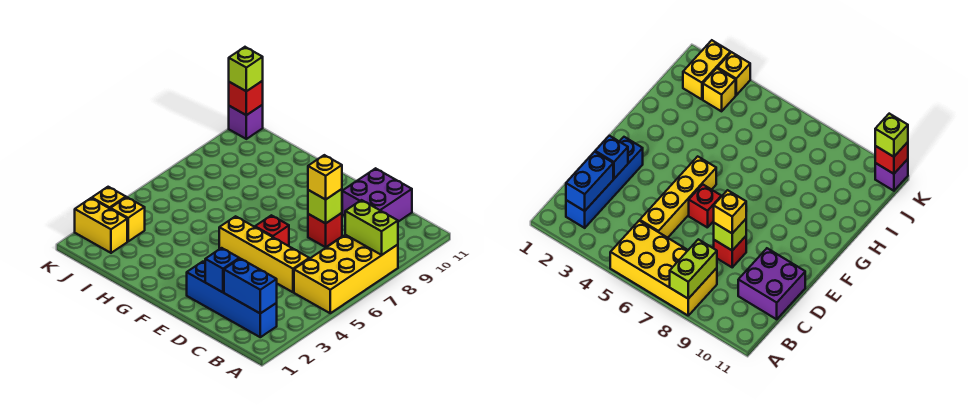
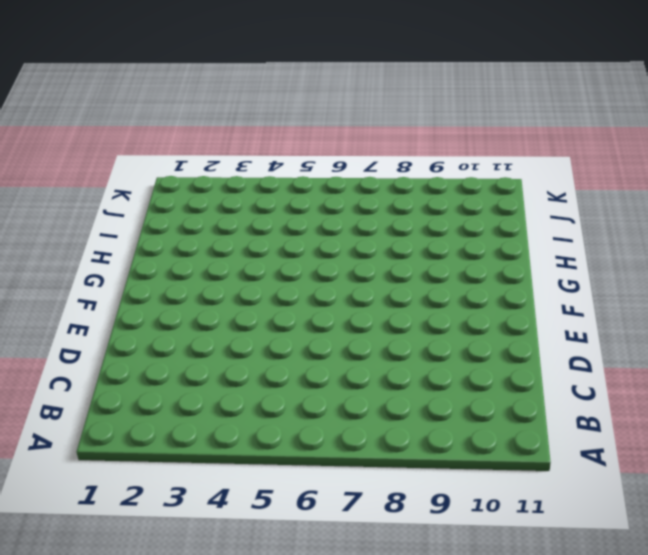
none -> yellow 2x4 brick [294,235,398,313]
none -> blue 1x4 brick [187,262,277,337]
none -> yellow 1x4 brick [219,216,309,292]

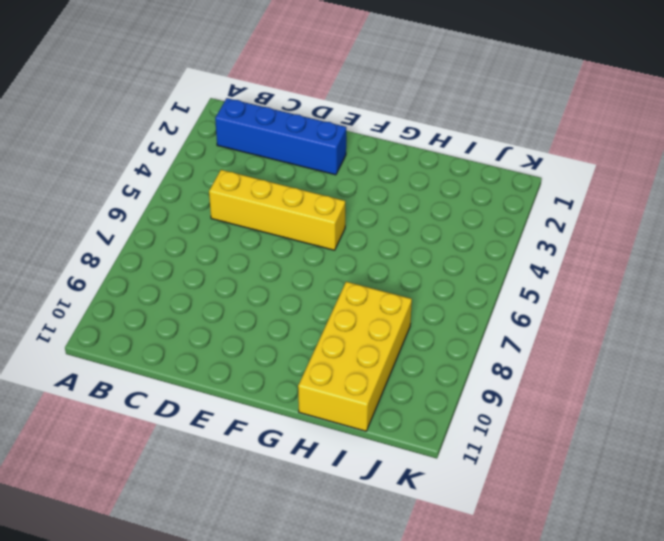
yellow 2x4 brick [298,282,412,431] -> yellow 2x4 brick moved to [294,235,398,313]
none -> purple 2x2 brick [342,168,412,222]
none -> red 1x1 brick [308,213,342,247]
none -> red 1x1 brick [255,215,289,246]

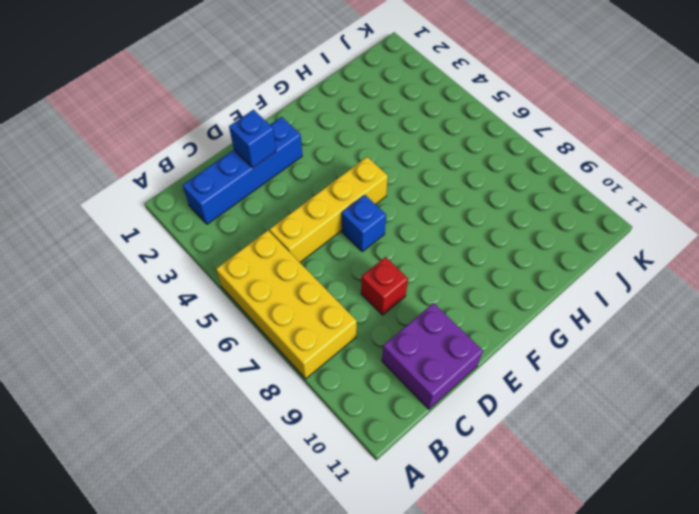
blue 1x1 brick [342,195,386,251] -> red 1x1 brick [255,215,289,246]
none -> yellow 1x2 brick [75,198,127,253]
none -> yellow 1x1 brick [110,197,145,241]
none -> yellow 1x1 brick [92,187,126,208]

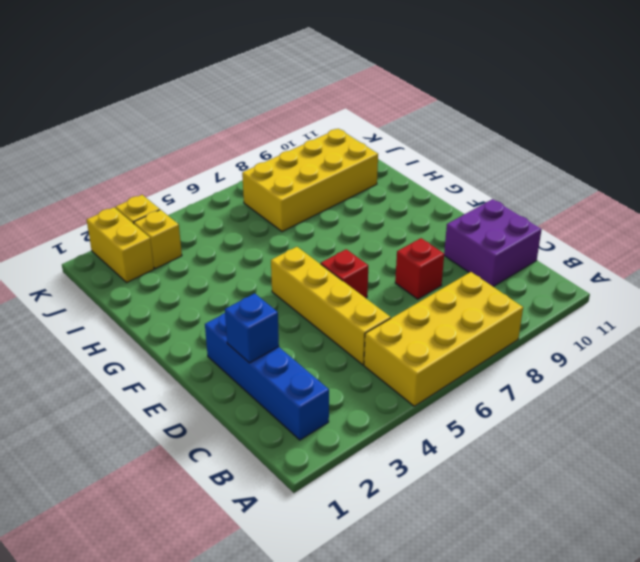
yellow 2x4 brick [242,129,378,232] -> none
none -> purple 1x1 brick [229,105,263,139]
none -> lime 1x2 brick [345,200,398,255]
none -> blue 1x2 brick [224,259,277,313]

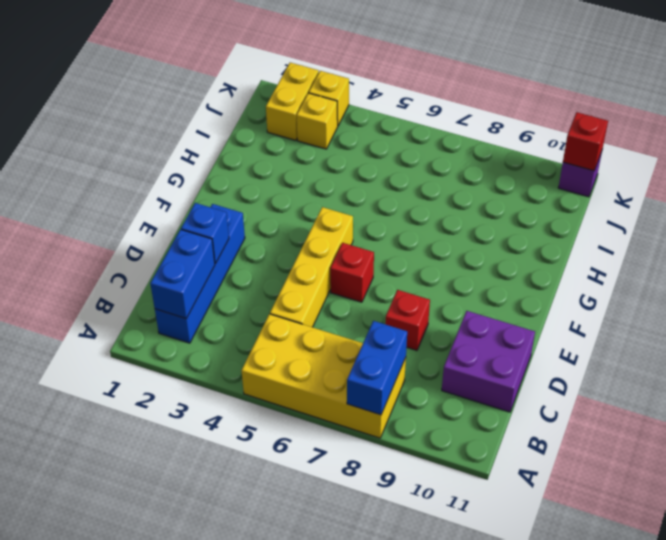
blue 1x2 brick [347,321,407,415] -> lime 1x2 brick [345,200,398,255]
none -> lime 1x1 brick [308,189,342,223]
none -> yellow 1x1 brick [308,155,342,199]
none -> lime 1x1 brick [229,47,263,91]

